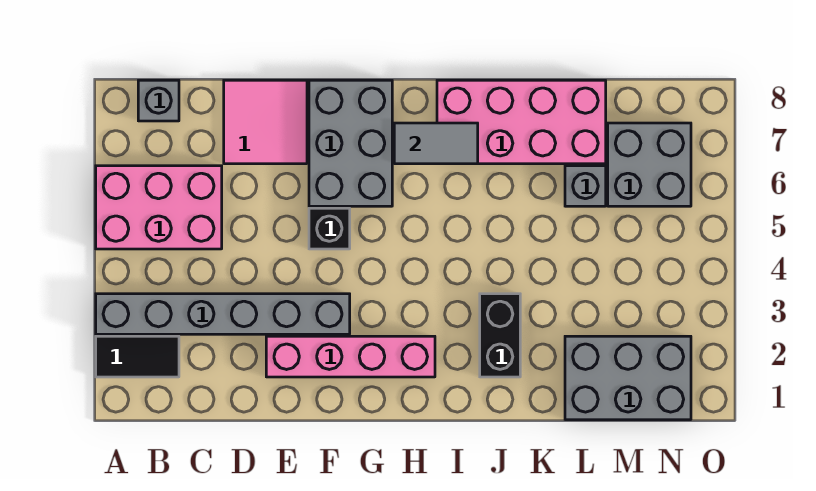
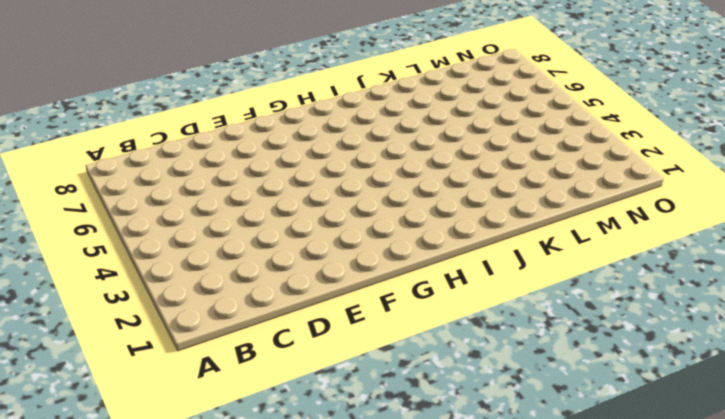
none -> black 1x2 tile [96,336,179,377]
none -> grey 1x6 brick [96,294,350,334]
none -> pink 2x3 brick [96,166,222,249]

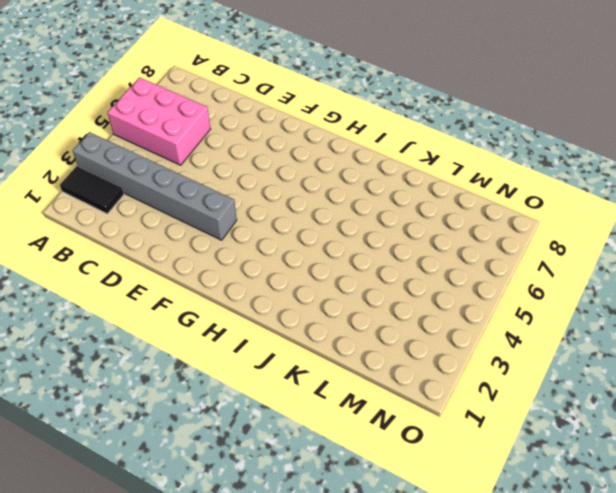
none -> grey 1x1 brick [138,80,179,121]
none -> pink 2x2 tile [224,80,307,164]
none -> pink 1x4 brick [266,336,435,377]

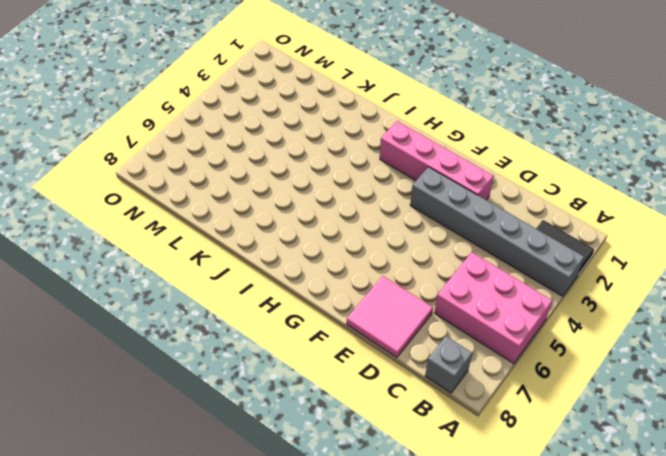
none -> black 1x1 brick [309,208,350,249]
none -> grey 2x3 brick [309,80,392,206]
none -> pink 2x4 brick [437,80,606,164]

